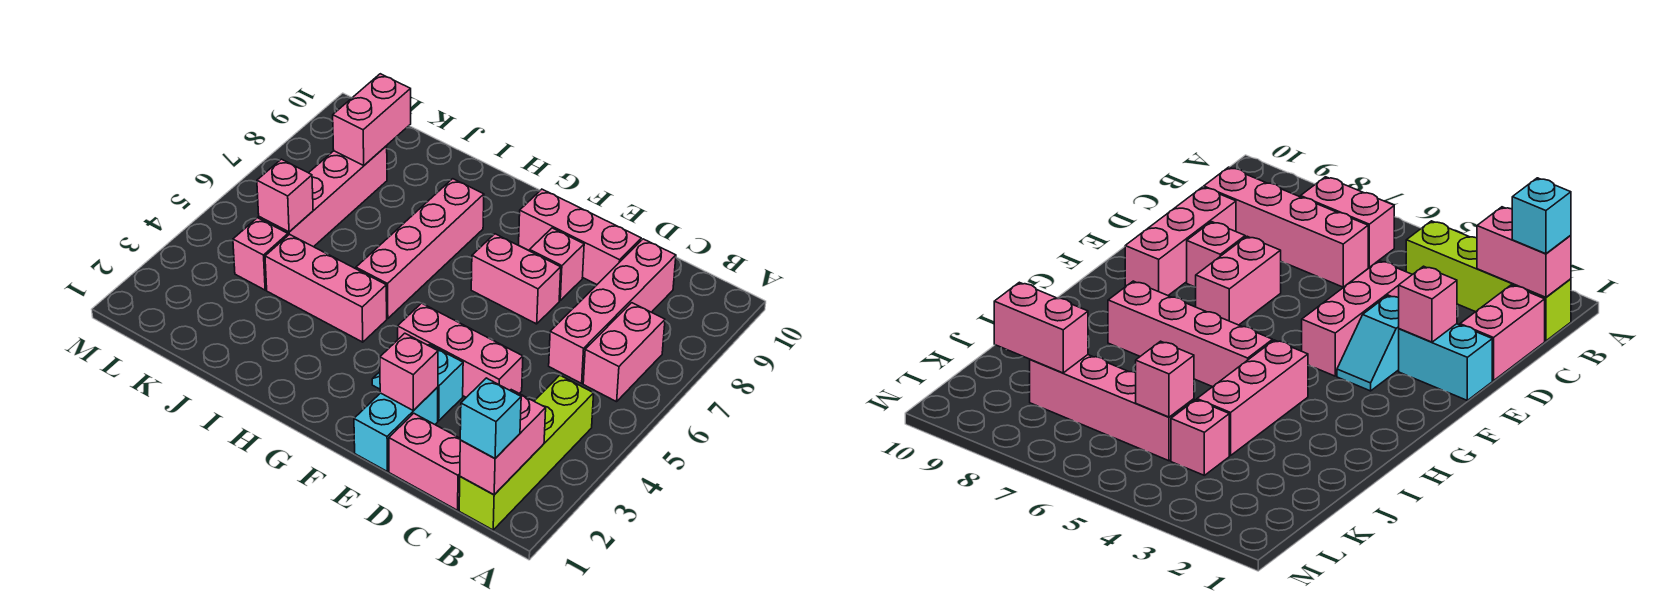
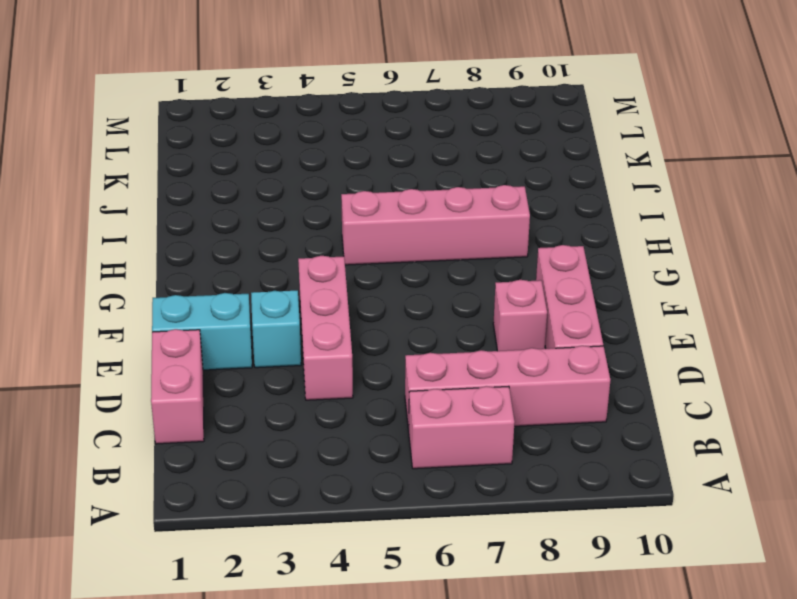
none -> lime 1x4 brick [459,375,594,530]
none -> pink 1x2 brick [471,234,561,324]
none -> pink 1x3 brick [265,234,387,342]

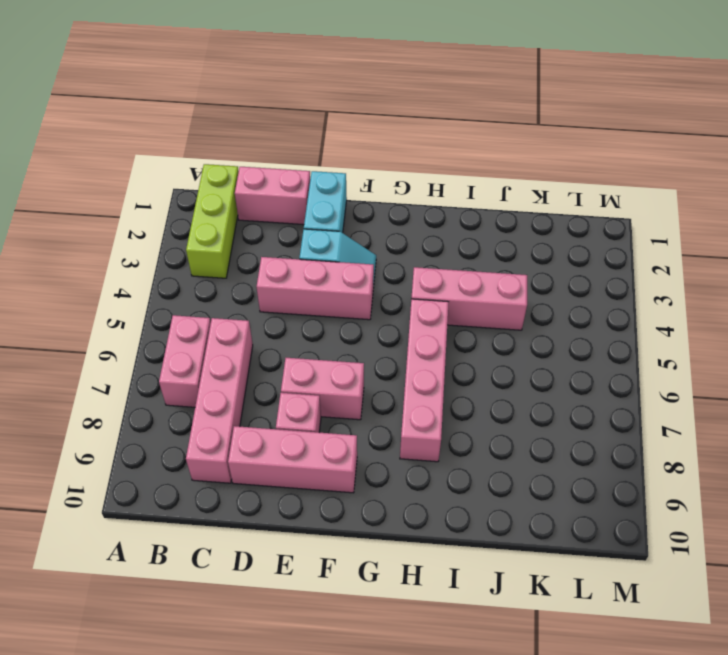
lime 1x3 brick [186,164,239,278] -> lime 1x4 brick [459,375,594,530]
none -> pink 1x1 brick [233,218,288,290]
none -> pink 1x4 brick [259,146,387,247]
none -> pink 1x2 brick [460,390,546,495]

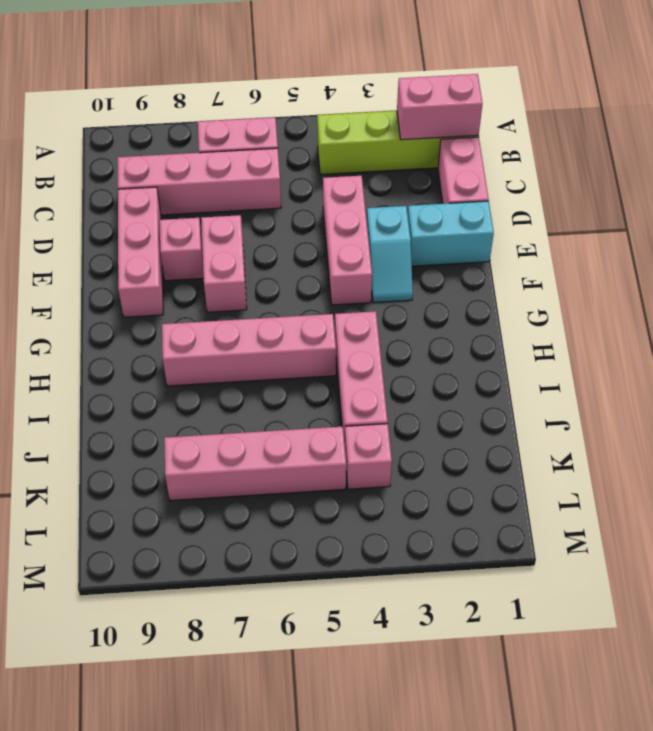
none -> pink 1x1 brick [380,333,438,411]
none -> pink 1x1 brick [257,159,313,232]
none -> pink 1x2 brick [333,74,411,165]

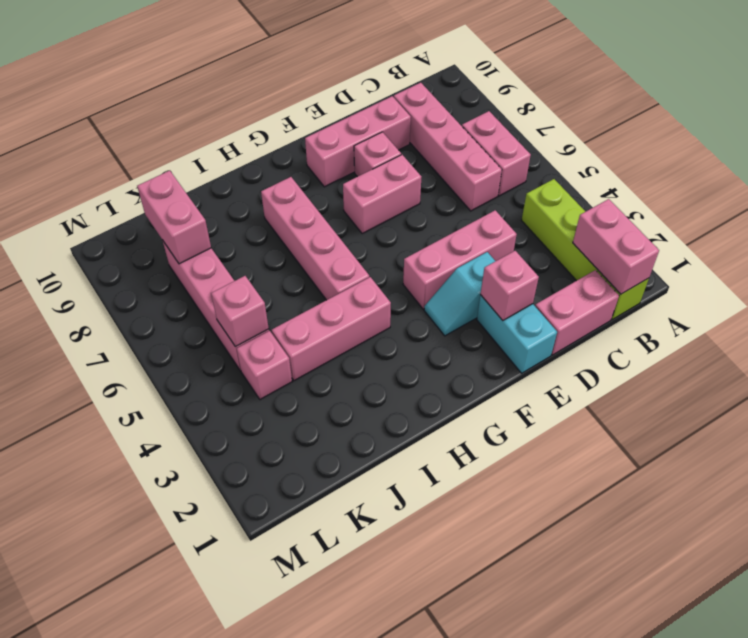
none -> cyan 1x1 brick [460,378,521,458]

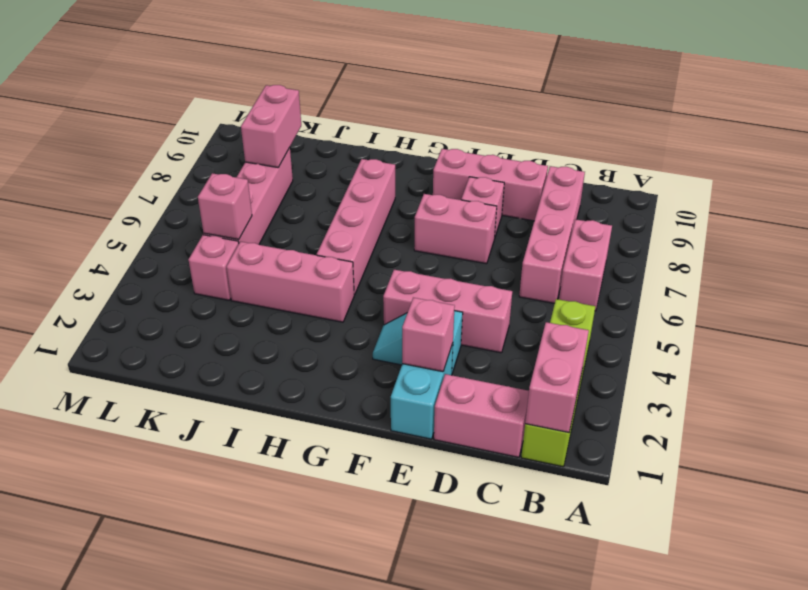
none -> cyan 1x1 brick [460,378,521,458]

